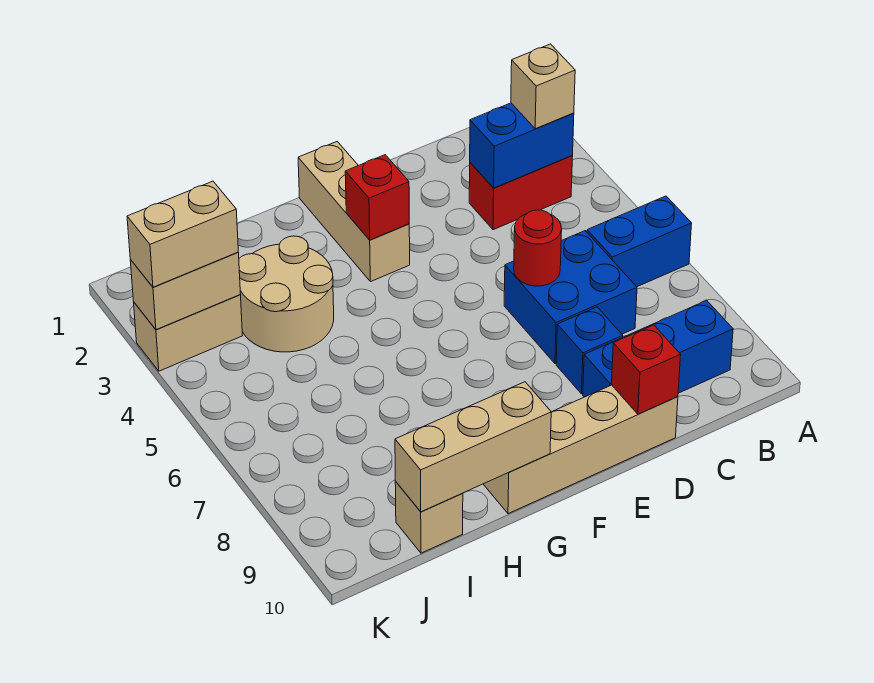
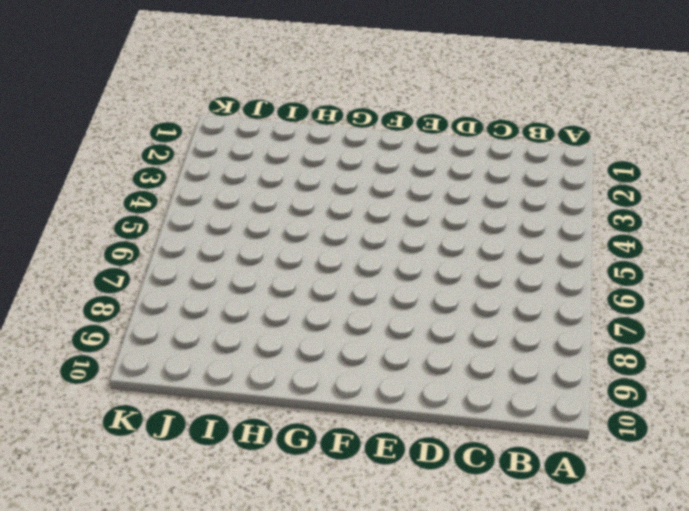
none -> blue 1x2 brick [587,196,692,287]
none -> red 1x2 brick [469,156,573,230]
none -> blue 1x3 brick [583,300,733,397]

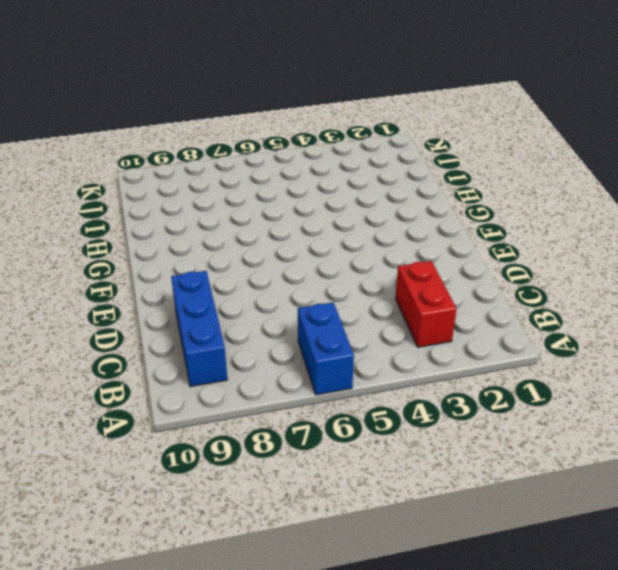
none -> blue 2x2 brick [504,231,637,364]
none -> blue 1x1 brick [556,307,623,394]
none -> tan 1x4 brick [484,385,678,514]

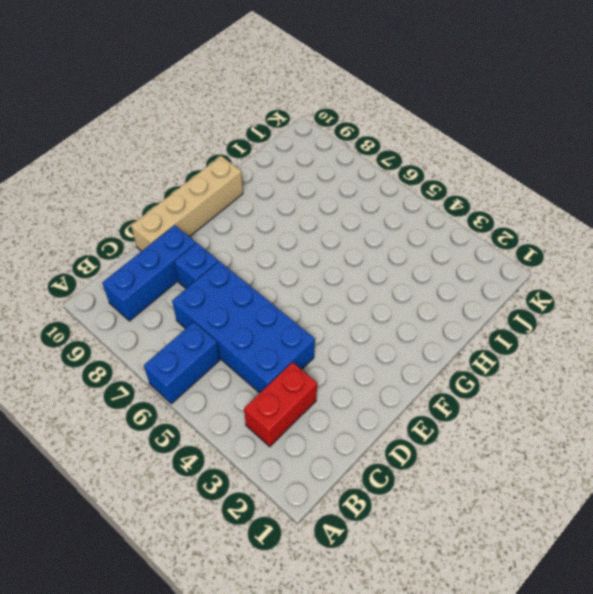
blue 2x4 brick [172,261,315,393] -> blue 2x2 brick [504,231,637,364]
none -> tan 1x3 brick [298,142,410,282]
none -> tan 2x2 round brick [239,236,334,352]
none -> tan 1x1 brick [395,482,463,553]

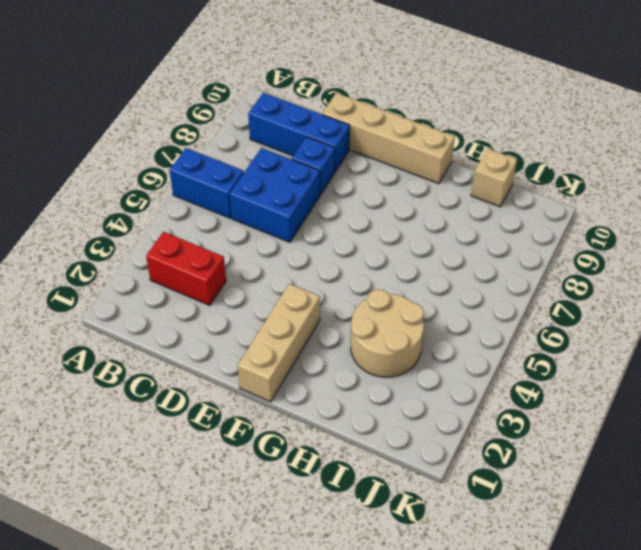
none -> tan 1x2 brick [134,295,243,371]
none -> blue 1x2 brick [470,103,574,188]
none -> red 1x1 round brick [514,210,562,286]

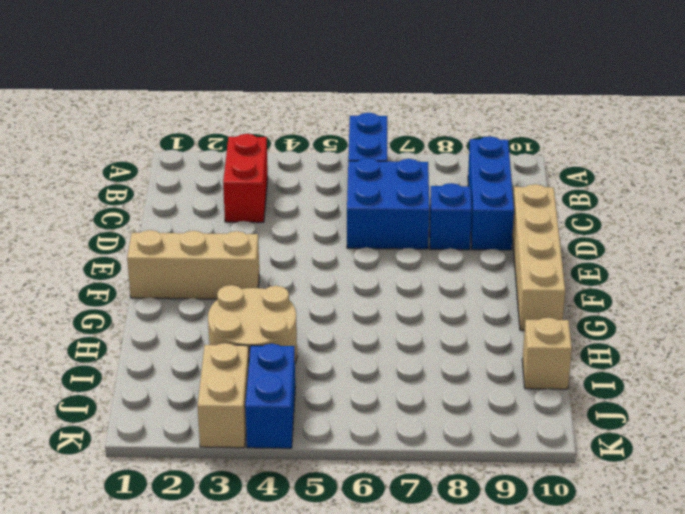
blue 1x2 brick [245,344,295,448] -> blue 1x2 brick moved to [470,103,574,188]
none -> red 1x1 round brick [514,210,562,286]
none -> red 1x1 brick [612,325,681,414]
none -> red 1x1 brick [345,155,409,240]

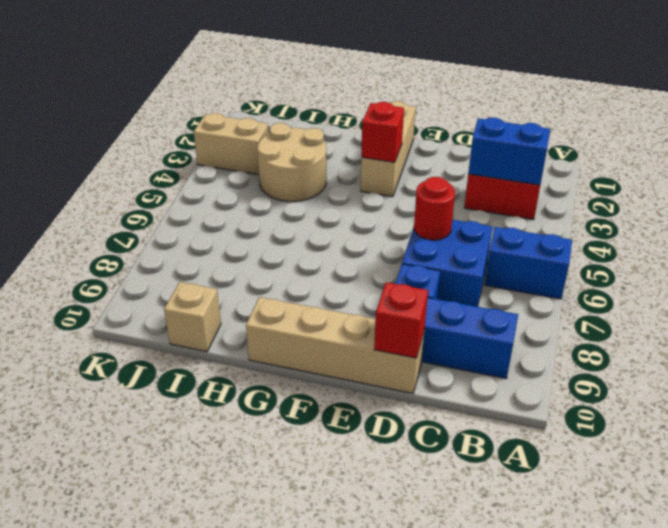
none -> tan 1x3 brick [395,382,551,512]
none -> tan 1x2 brick [130,253,240,330]
none -> tan 1x1 brick [511,44,575,129]

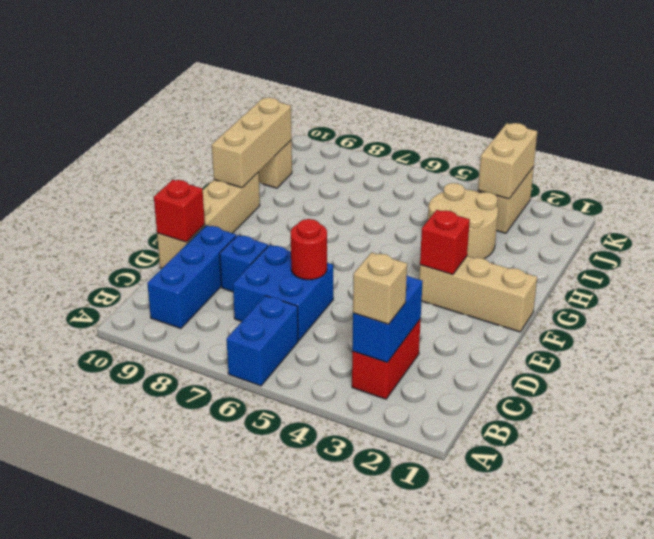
none -> tan 1x2 brick [127,181,238,287]

